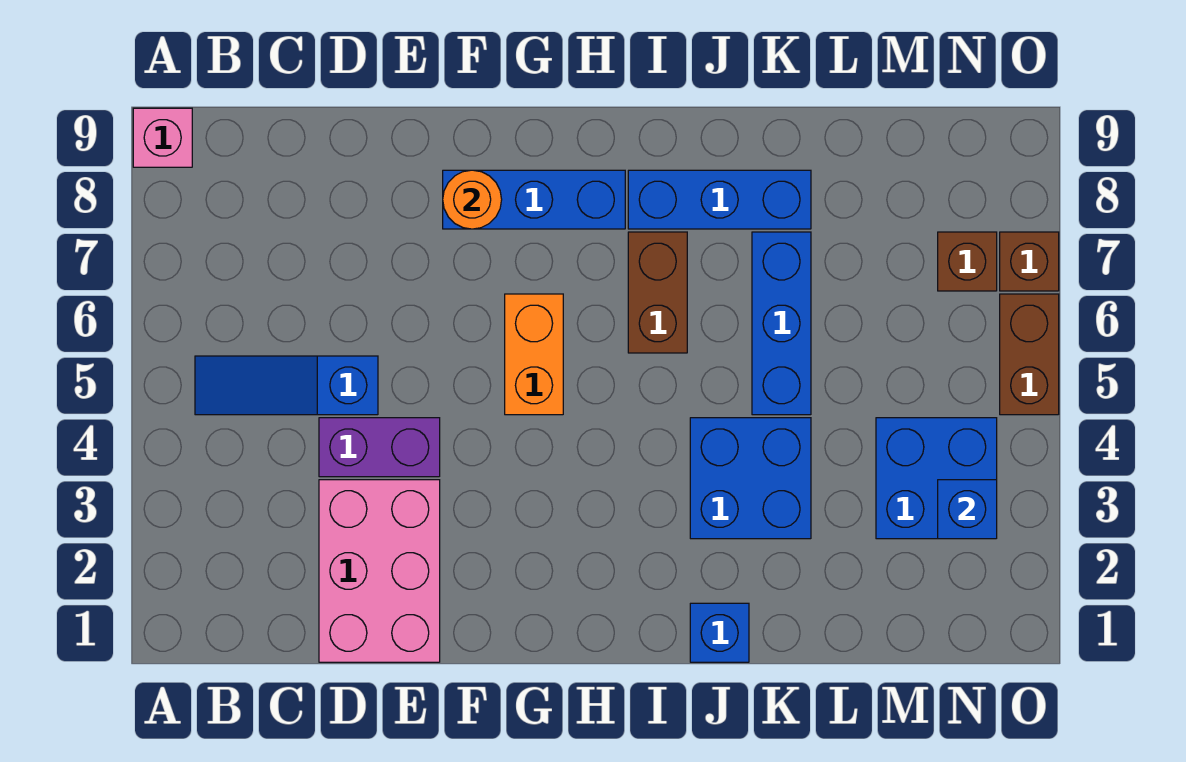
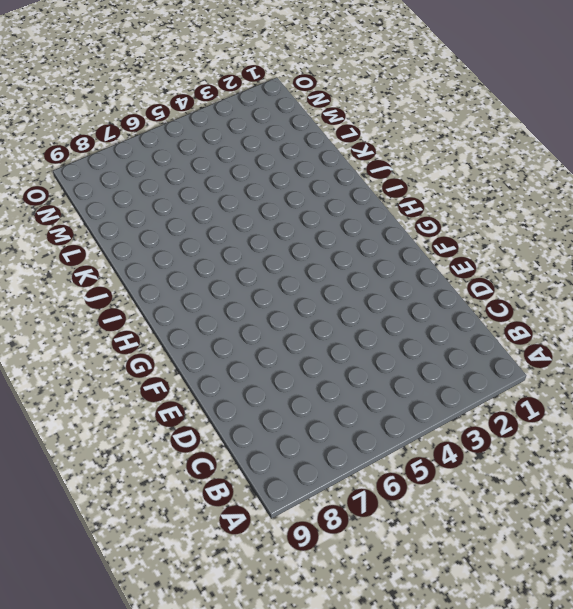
none -> pink 1x1 brick [133,108,192,167]
none -> blue 1x3 slope [195,356,378,415]
none -> pink 2x3 brick [319,480,440,662]

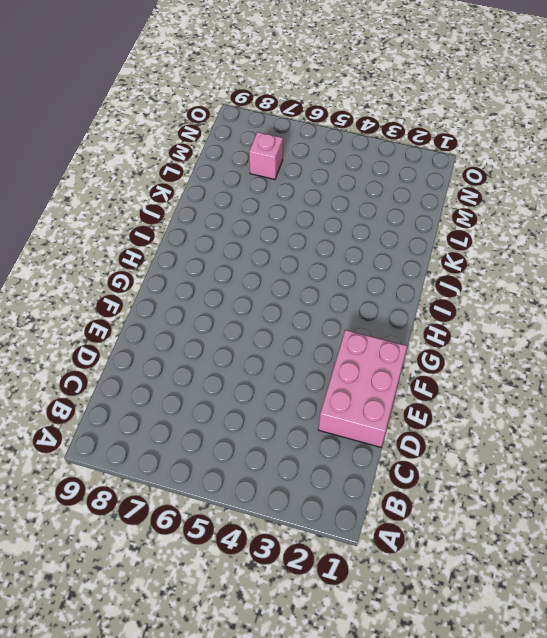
pink 2x3 brick [319,330,407,447] -> pink 2x3 brick turned to [319,480,440,662]
pink 1x1 brick [249,132,283,179] -> pink 1x1 brick moved to [133,108,192,167]
none -> blue 1x3 slope [195,356,378,415]
none -> purple 1x2 brick [319,418,440,477]
none -> blue 1x3 brick [443,170,625,229]

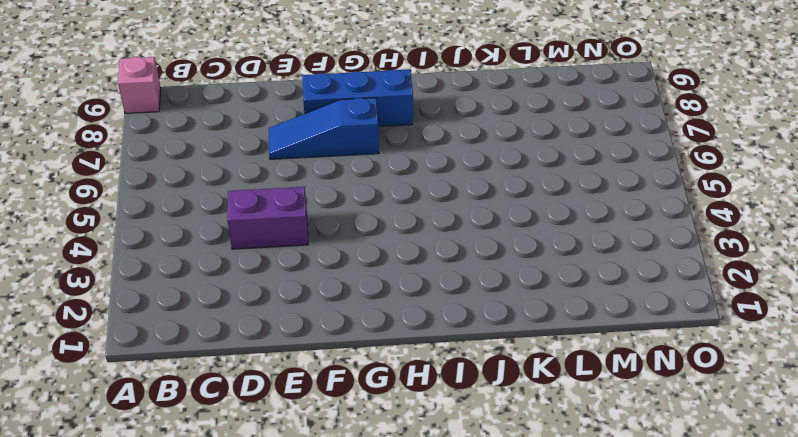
blue 1x3 slope [269,98,379,159] -> blue 1x3 slope moved to [195,356,378,415]
none -> pink 2x3 brick [319,480,440,662]
none -> orange 1x2 brick [505,294,563,415]
none -> brown 1x2 brick [628,232,687,353]

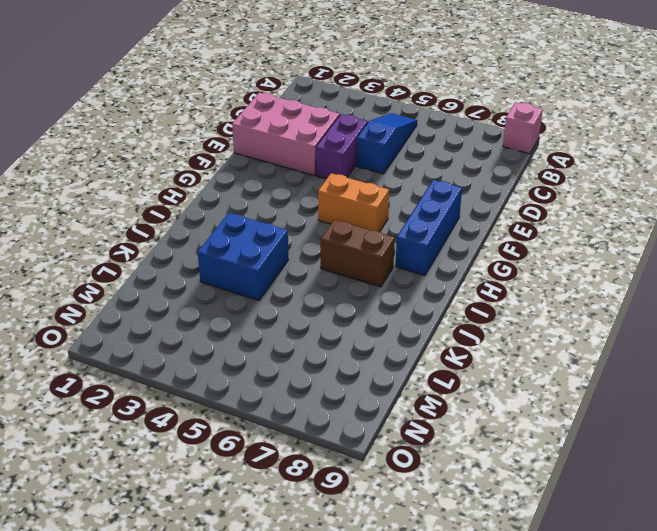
none -> blue 1x3 brick [628,170,811,229]
none -> blue 1x1 brick [690,603,749,662]
none -> blue 1x3 brick [752,232,811,415]

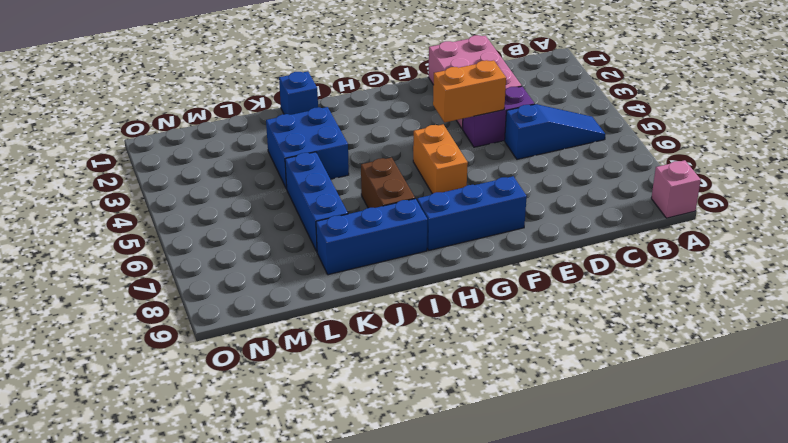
orange 1x2 brick [433,60,506,123] -> none
none -> blue 2x2 brick [876,418,997,539]
none -> brown 1x1 brick [938,232,997,291]
none -> brown 1x2 brick [1000,294,1059,415]

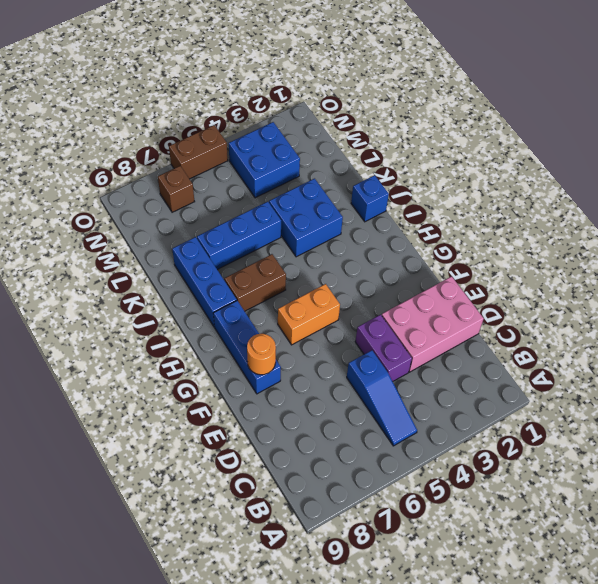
none -> pink 1x1 brick [133,108,192,167]
none -> brown 1x1 brick [1000,232,1059,291]
none -> blue 1x1 brick [938,480,997,539]

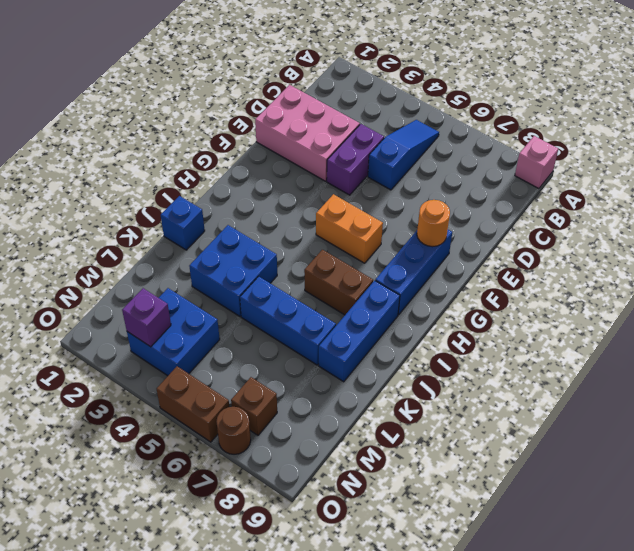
purple 1x1 brick [122,288,171,347] -> blue 1x1 brick [938,480,997,539]
brown 1x1 round brick [216,407,251,454] -> brown 1x1 brick [1000,232,1059,291]

